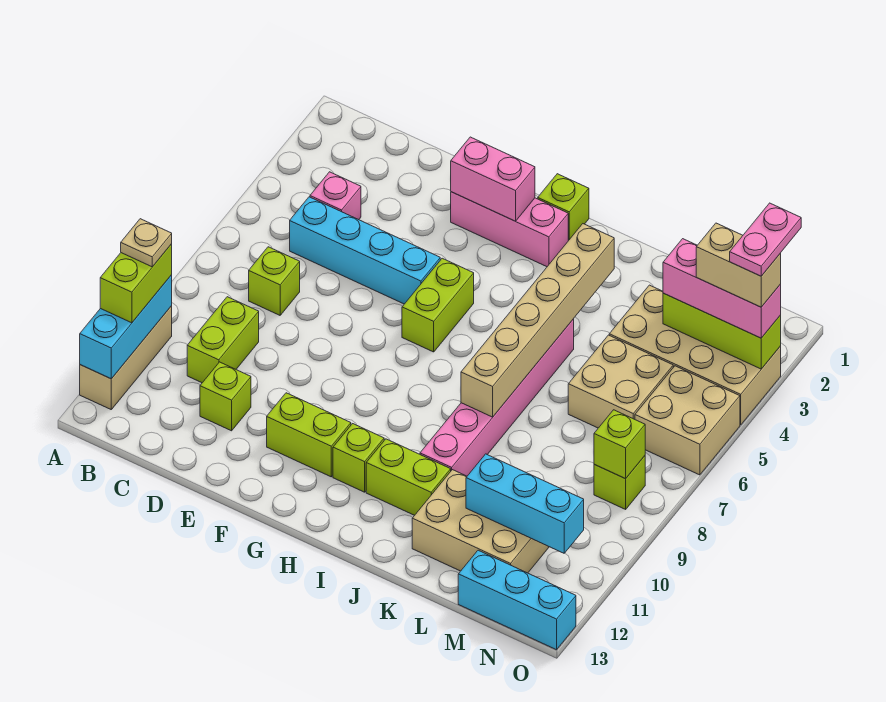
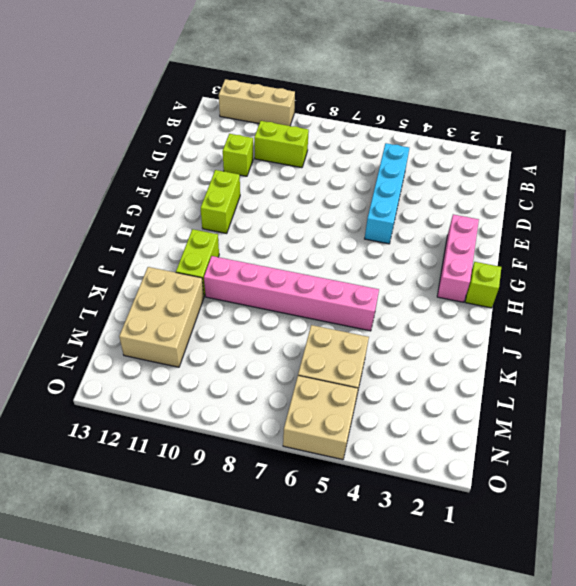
none -> pink 1x1 brick [310,172,361,220]
none -> lime 1x1 brick [249,247,300,315]
none -> lime 1x2 brick [402,258,474,352]
none -> lime 1x1 brick [333,424,384,492]

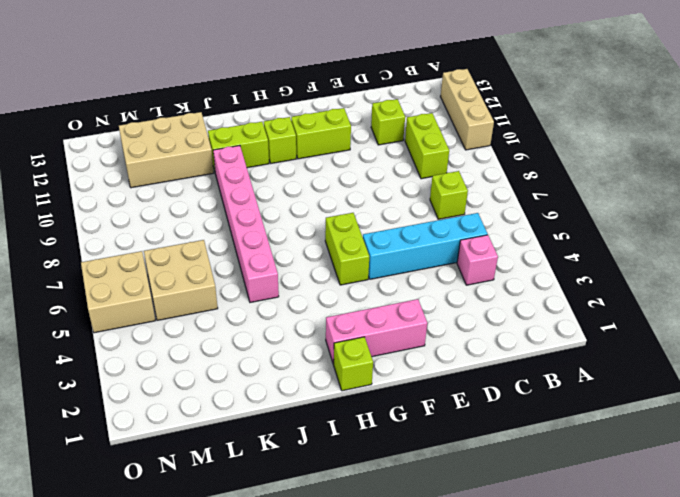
none -> tan 2x4 brick [609,285,781,425]
none -> cyan 1x3 brick [458,550,576,650]
none -> lime 1x1 brick [594,456,645,509]
none -> cyan 1x3 brick [80,275,172,379]

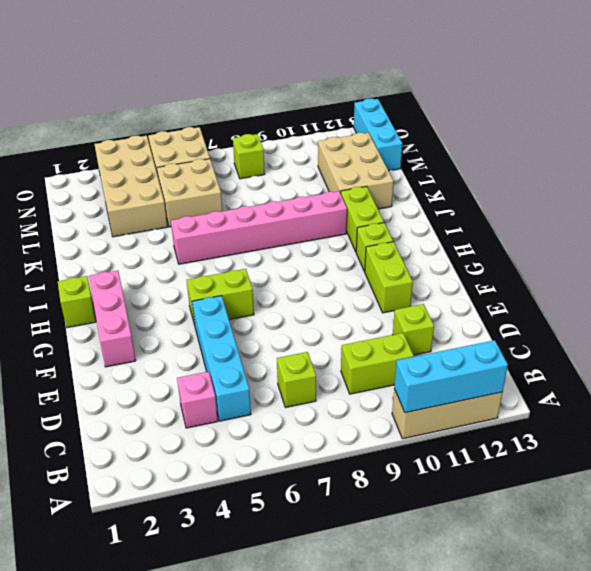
none -> pink 1x2 brick [451,137,535,221]
none -> tan 1x6 brick [461,224,614,417]
none -> cyan 1x3 brick [466,454,584,553]
none -> lime 1x3 brick [663,293,781,369]

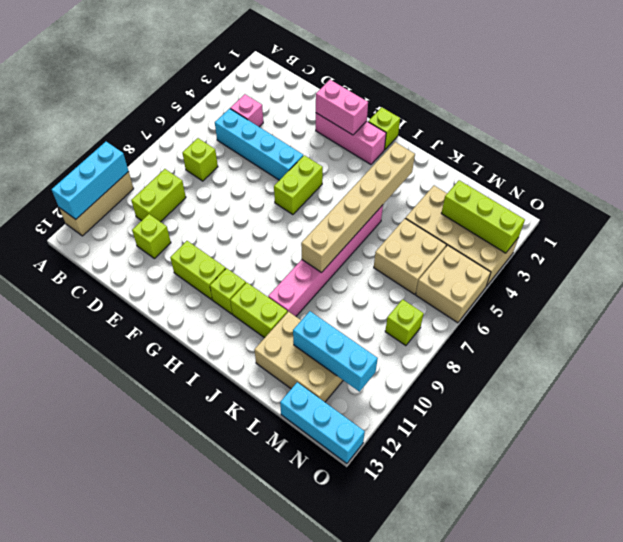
none -> lime 1x1 brick [594,410,645,479]
none -> lime 1x2 brick [100,244,172,323]
none -> pink 1x3 brick [663,239,781,338]
none -> tan 1x1 plate [121,219,172,267]

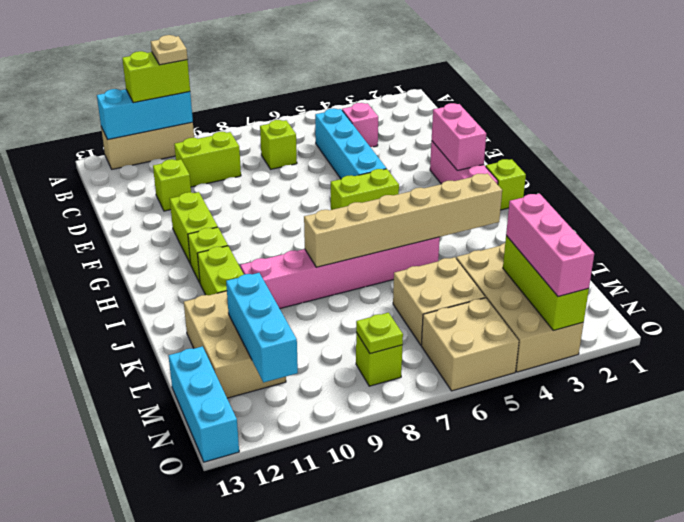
lime 1x1 plate [356,313,403,354] -> lime 1x1 brick [594,410,645,479]
none -> tan 1x2 brick [696,223,781,307]
none -> pink 1x2 plate [730,203,801,276]

